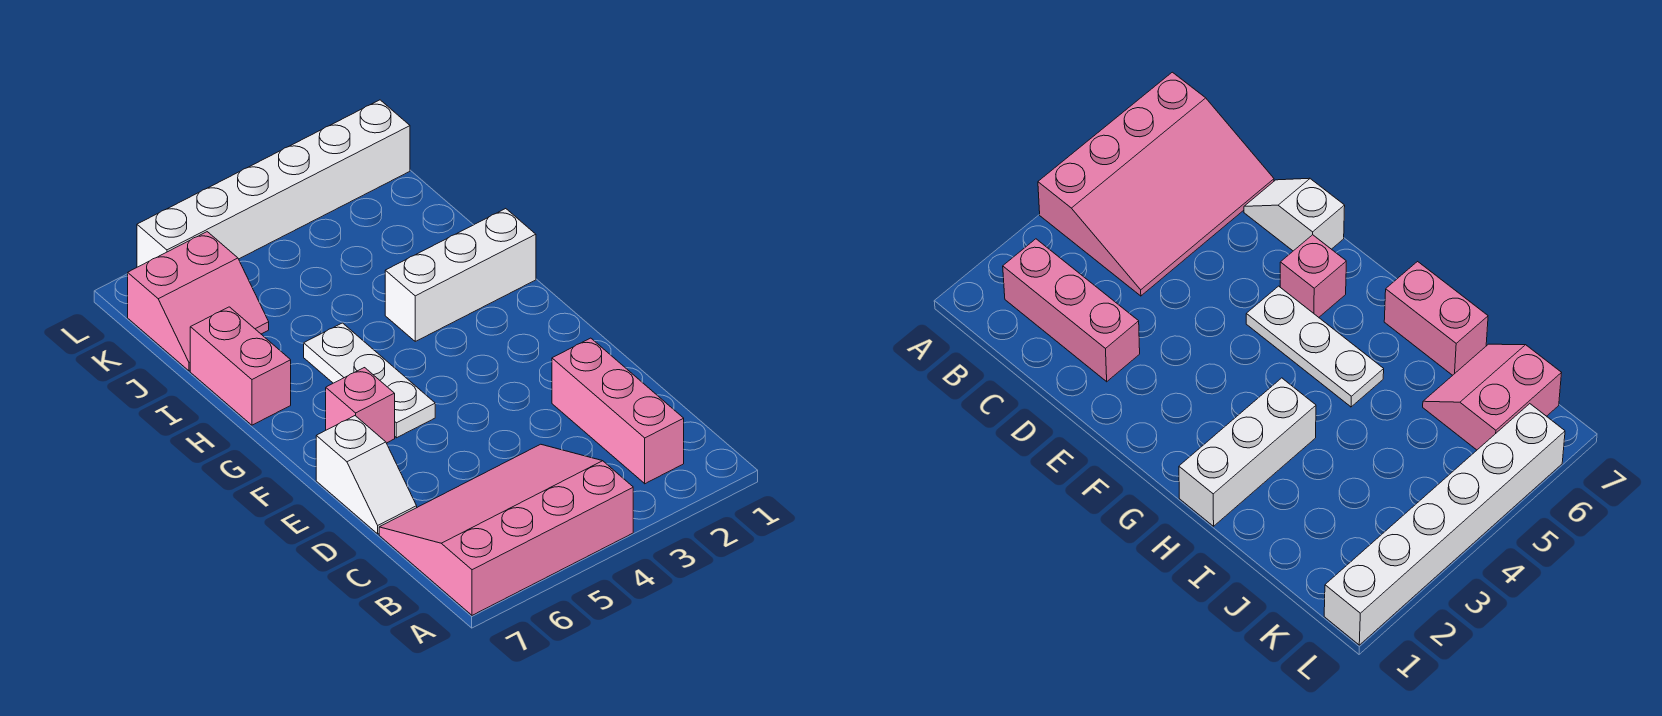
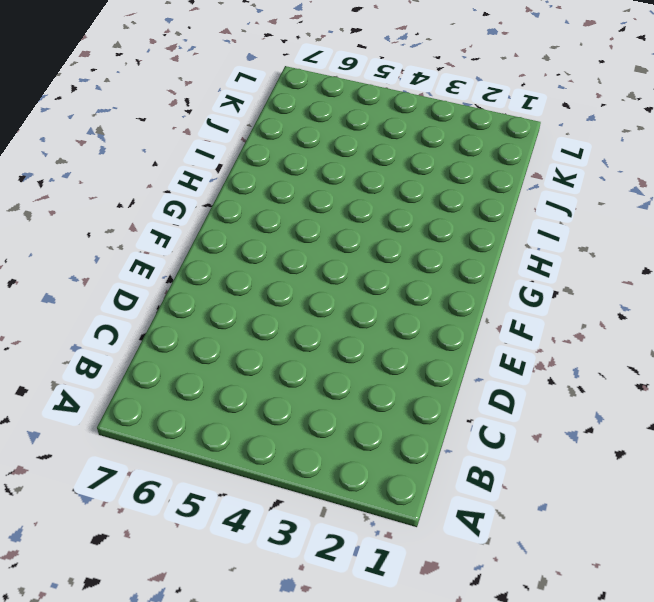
none -> pink 3x4 slope [379,444,633,615]
none -> pink 1x3 brick [552,338,684,484]

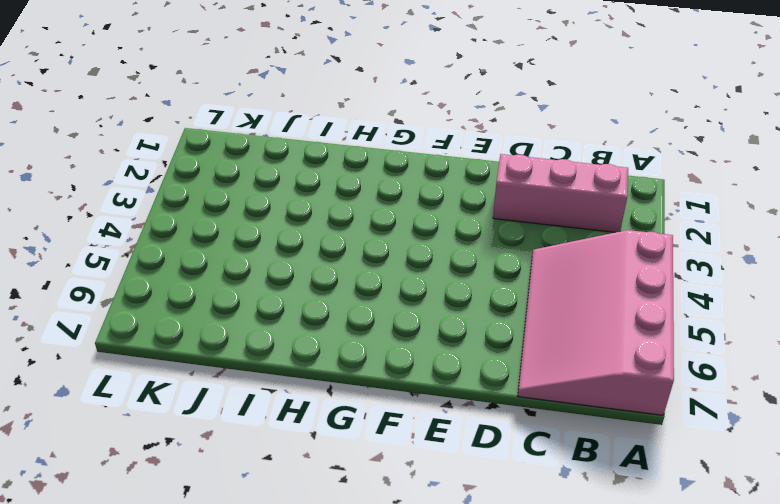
none -> white 1x2 slope [316,416,417,534]
none -> white 1x3 plate [304,323,435,438]

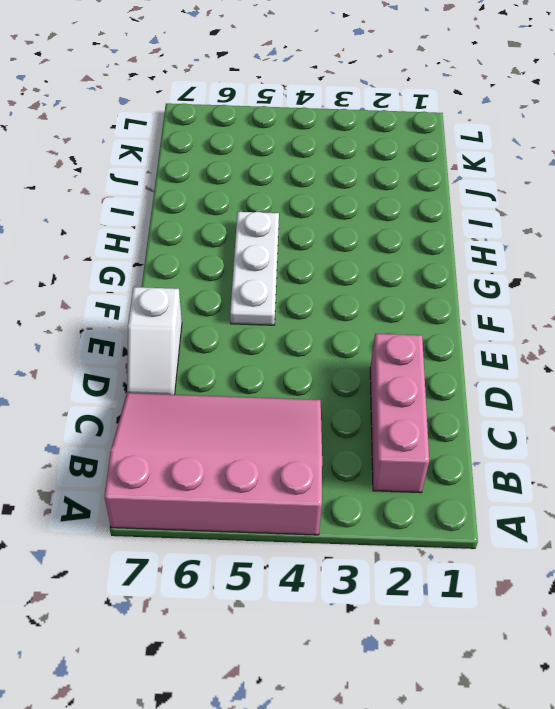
none -> pink 1x1 brick [326,368,395,443]
none -> white 1x3 brick [385,209,536,341]

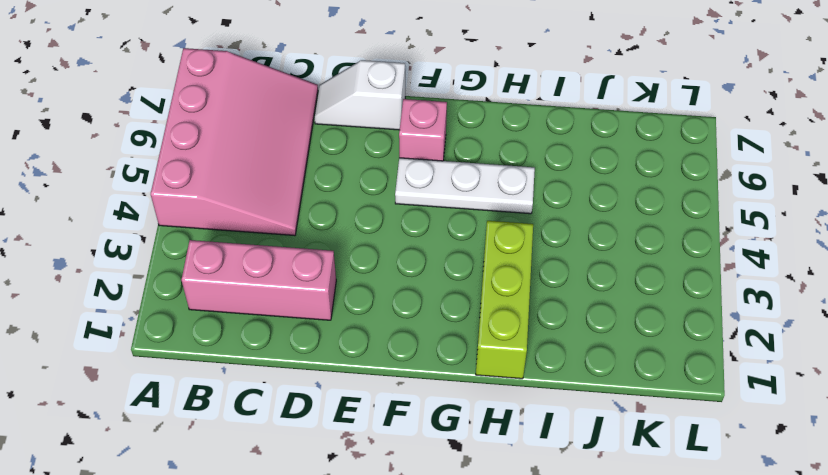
lime 1x3 brick [476,221,533,379] -> white 1x3 brick [385,209,536,341]
none -> pink 1x2 brick [190,307,291,425]
none -> pink 2x2 slope [128,232,269,371]

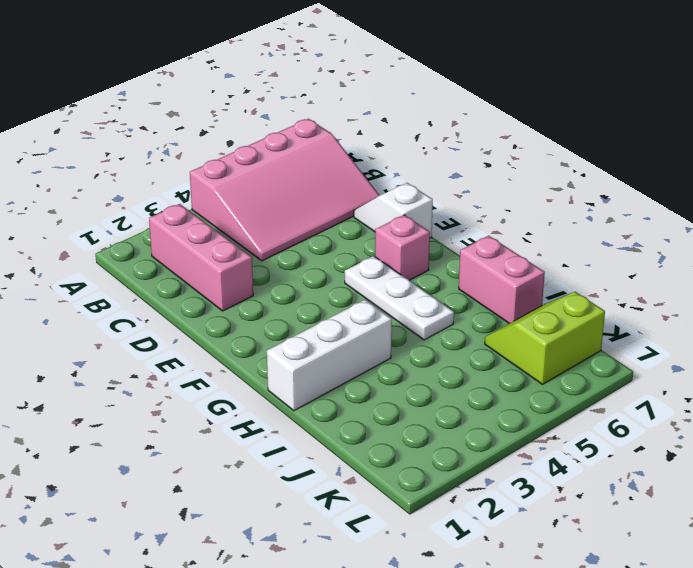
lime 2x2 slope [485,292,605,384] -> pink 2x2 slope [128,232,269,371]
none -> white 1x6 brick [137,100,410,267]

